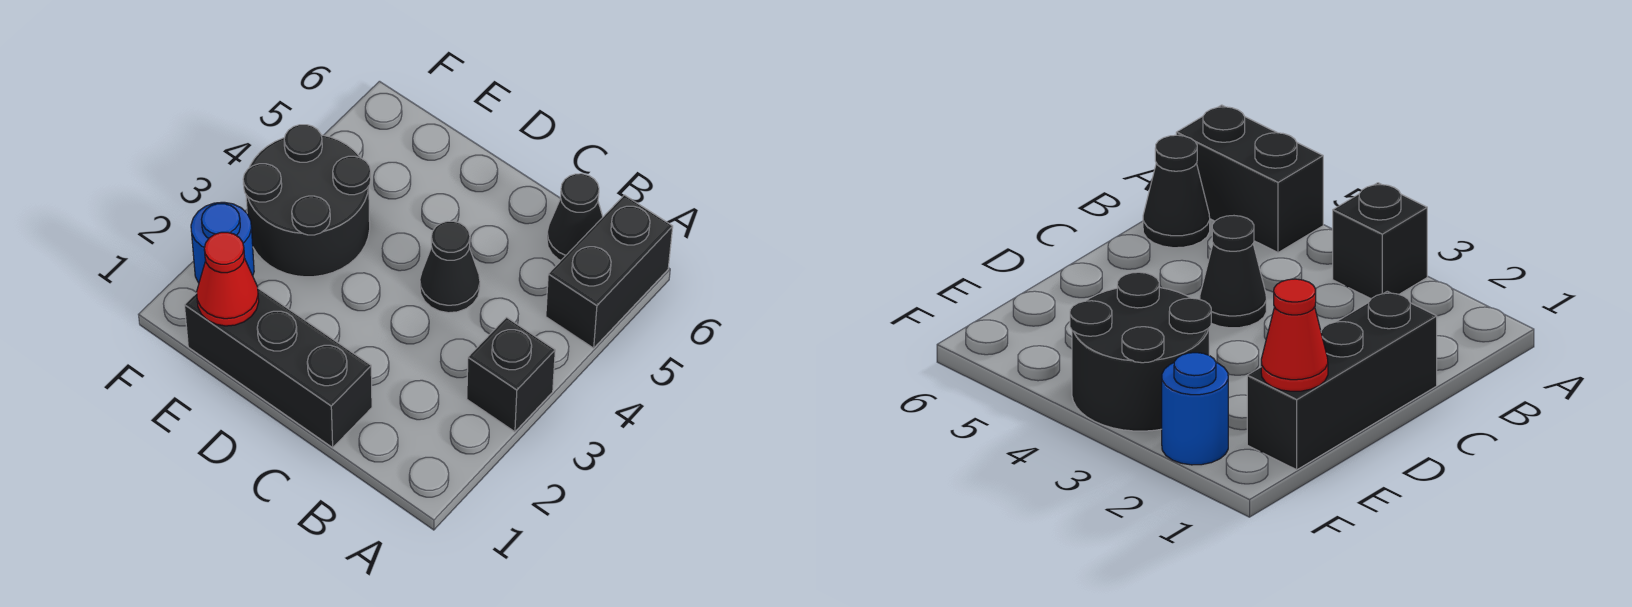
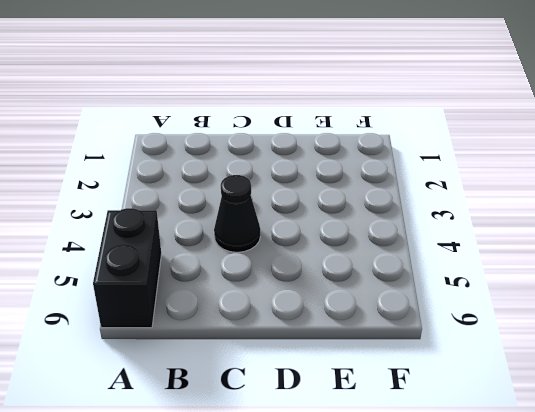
none -> black 1x1 brick [467,317,555,432]
none -> black 1x1 cone [547,174,603,260]

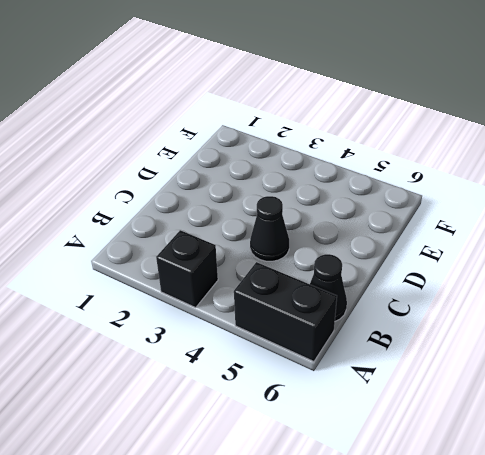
none -> black 1x3 brick [185,288,372,448]
none -> black 2x2 round brick [243,125,371,277]

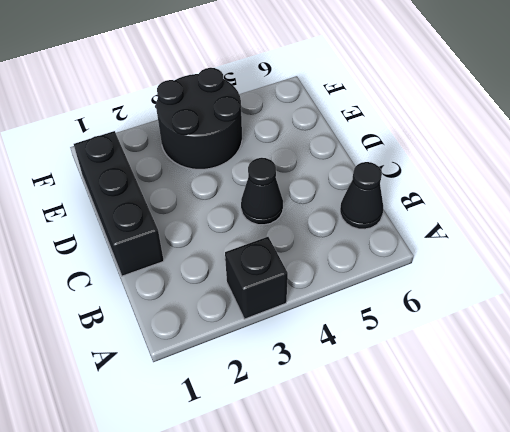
none -> black 1x2 brick [546,195,673,348]
none -> blue 1x1 round brick [191,202,254,283]

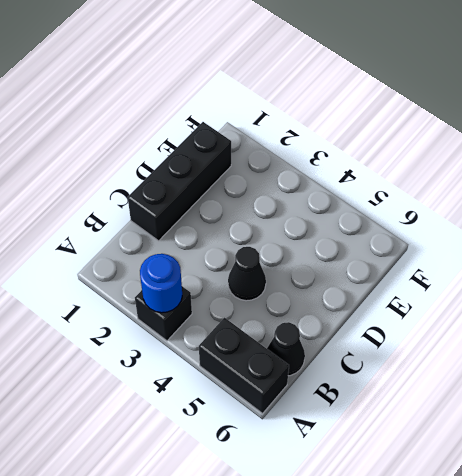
blue 1x1 round brick [140,254,182,313] -> blue 1x1 round brick moved to [191,202,254,283]
none -> black 2x2 round brick [243,125,371,277]
none -> red 1x1 cone [197,232,259,326]

